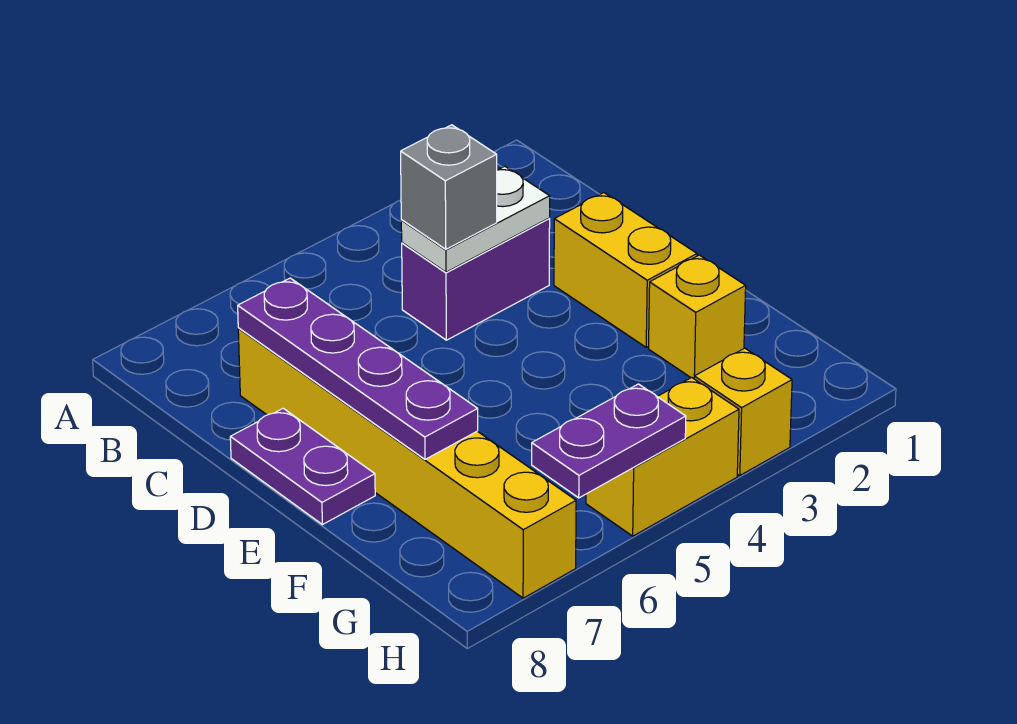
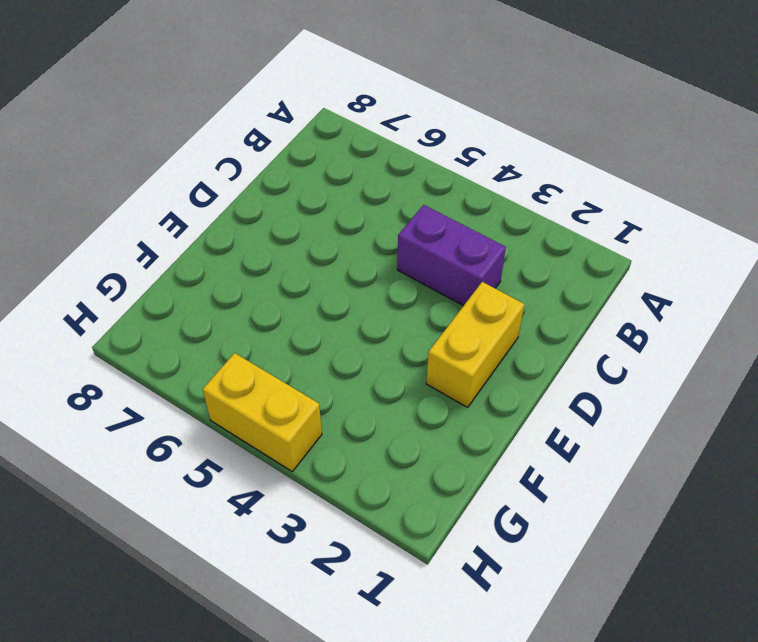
none -> yellow 1x6 brick [238,328,576,598]
none -> purple 1x2 plate [230,408,375,525]

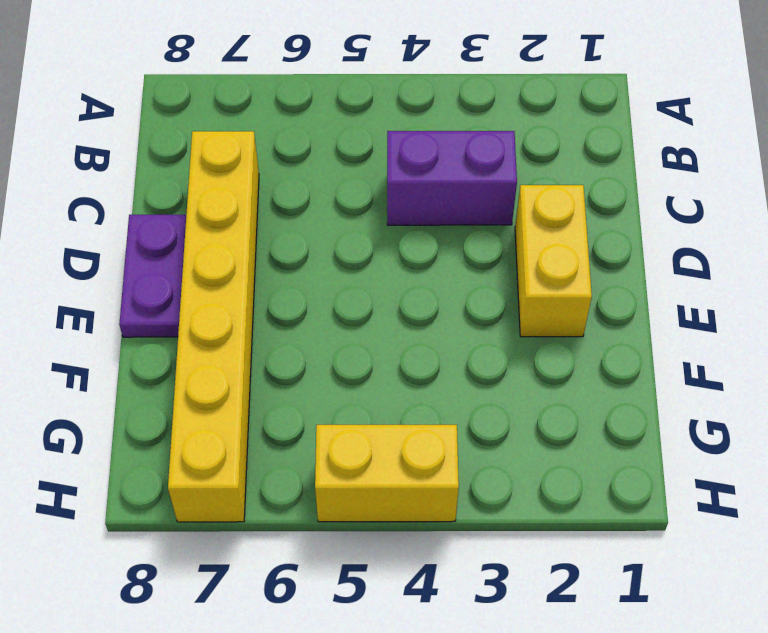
none -> yellow 1x1 brick [649,255,746,379]
none -> yellow 1x1 brick [694,348,792,475]

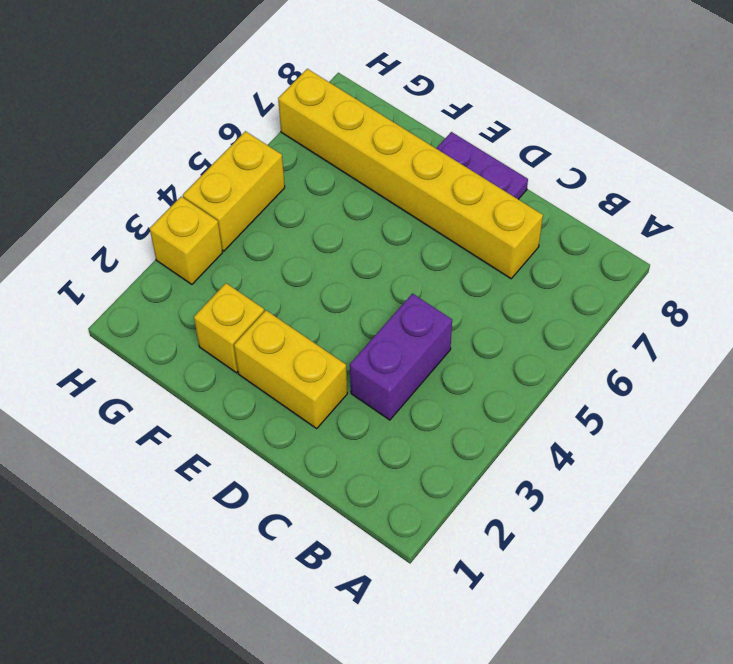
none -> white 1x2 plate [401,167,550,272]
none -> purple 1x4 plate [238,278,478,459]

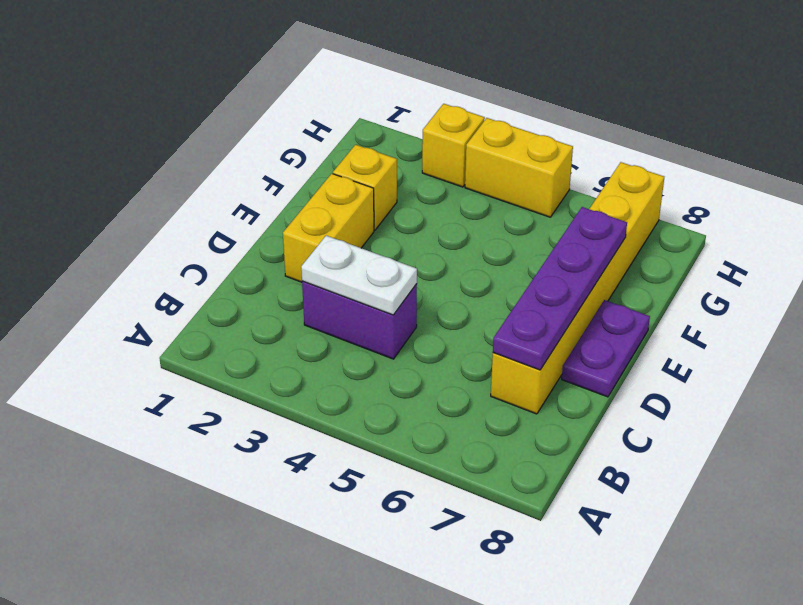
none -> purple 1x2 plate [532,384,686,498]
none -> grey 1x1 brick [401,125,497,249]

